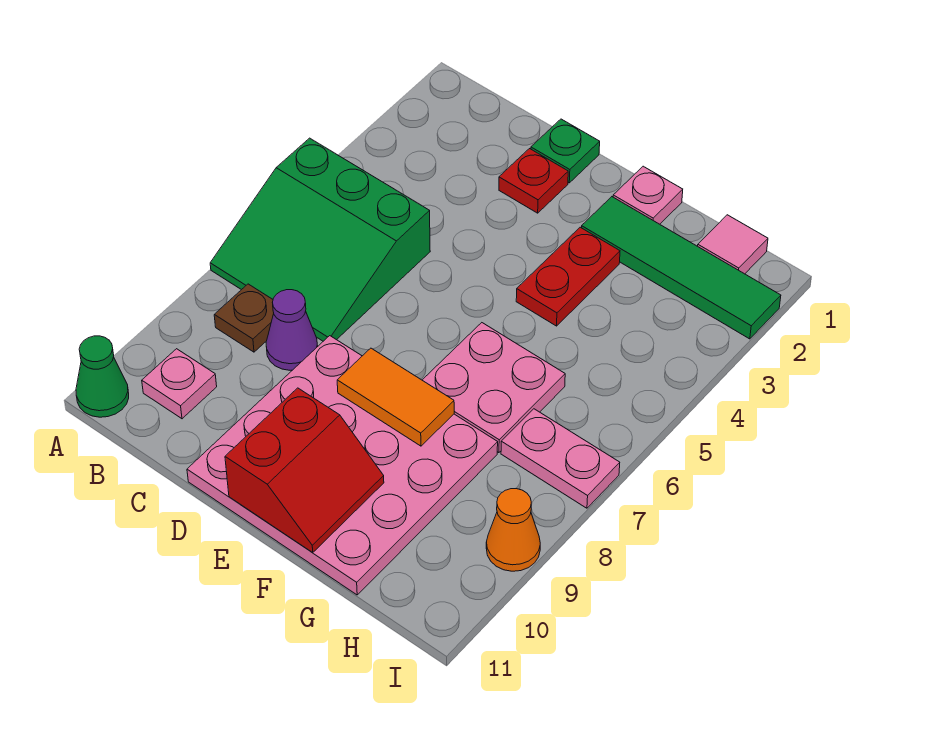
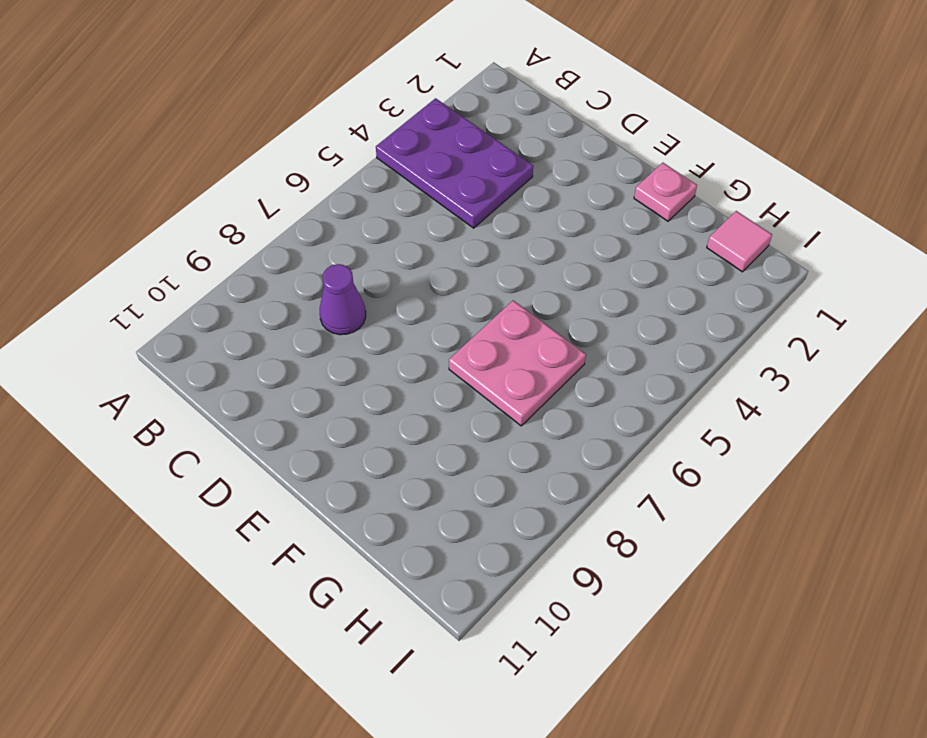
purple 2x3 plate [376,98,533,228] -> none
none -> green 3x3 slope [210,138,430,341]
none -> green 1x1 cone [76,336,129,417]
none -> brown 1x1 plate [214,284,274,352]

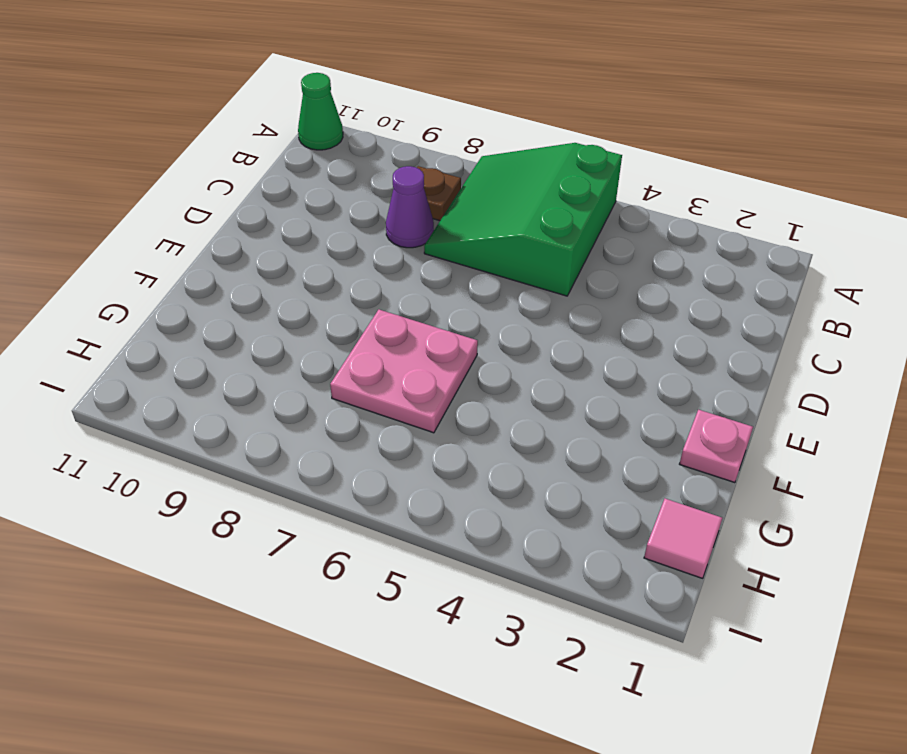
none -> pink 1x1 plate [142,349,217,419]
none -> green 1x1 plate [531,119,600,183]
none -> red 1x1 plate [499,149,568,213]

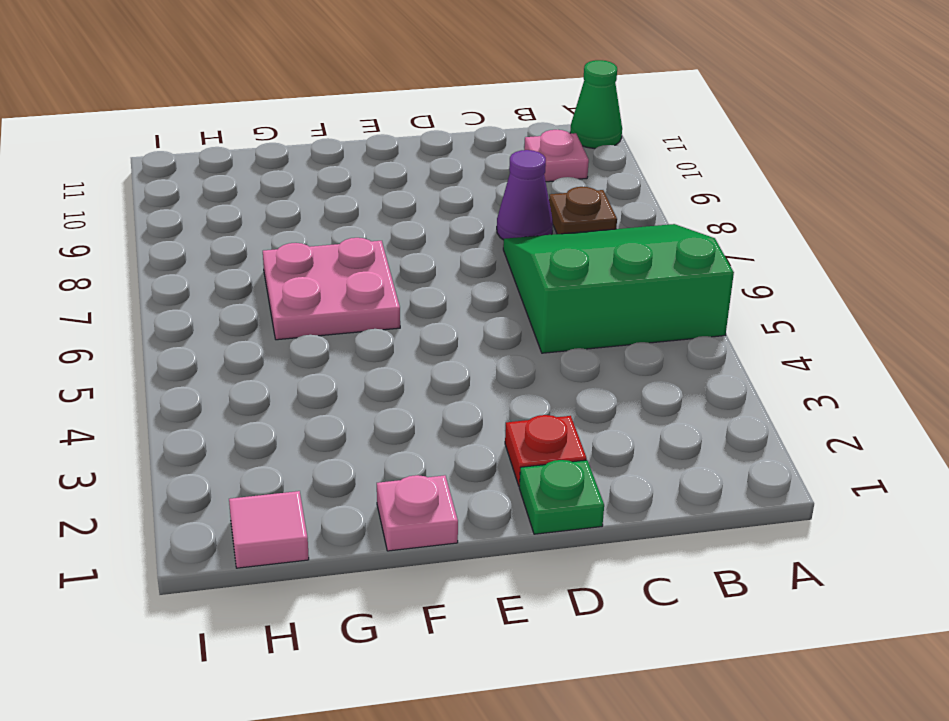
none -> pink 4x4 plate [187,336,498,595]
none -> green 1x4 tile [582,197,781,339]
none -> red 1x2 plate [516,227,620,326]

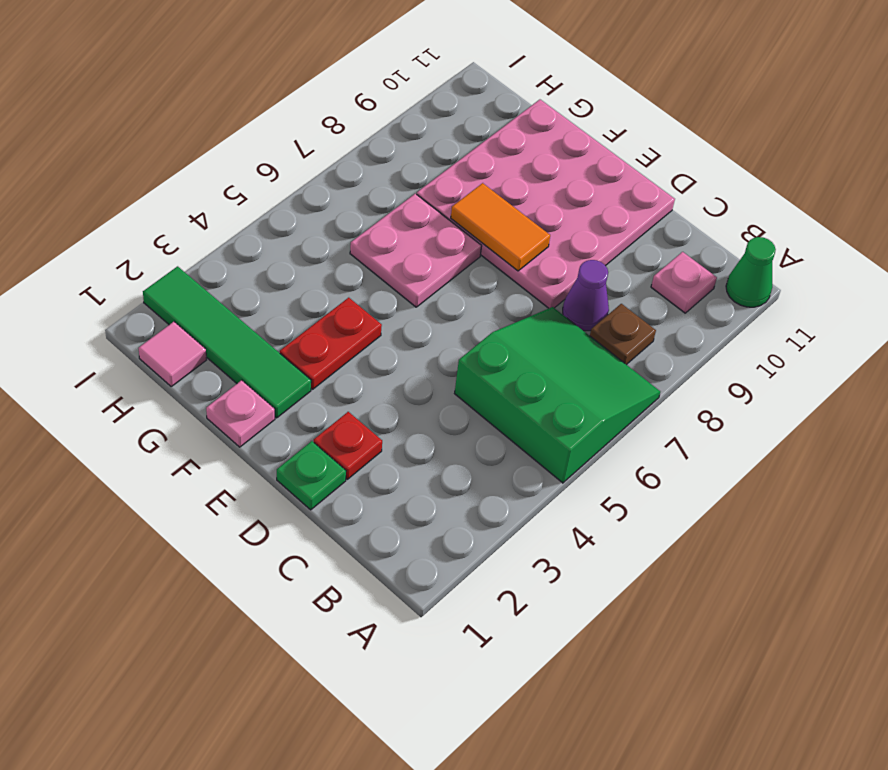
none -> pink 1x2 plate [501,409,620,508]
none -> orange 1x1 cone [486,489,540,571]
none -> red 2x2 slope [225,388,384,553]

